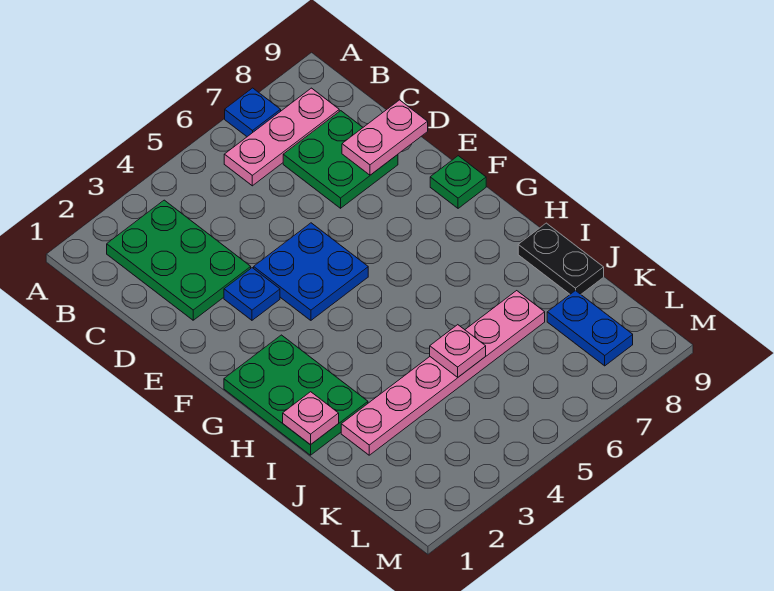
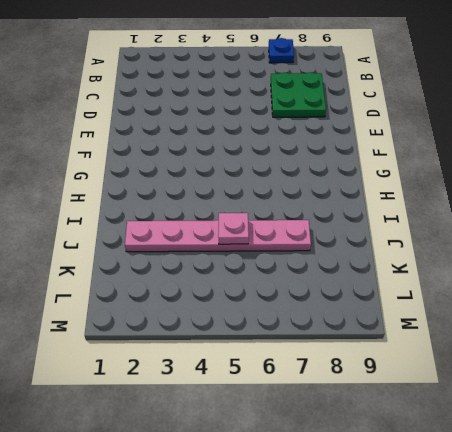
none -> green 2x3 plate [107,200,251,320]
none -> pink 1x3 plate [224,88,339,186]
none -> blue 1x1 plate [224,268,280,320]

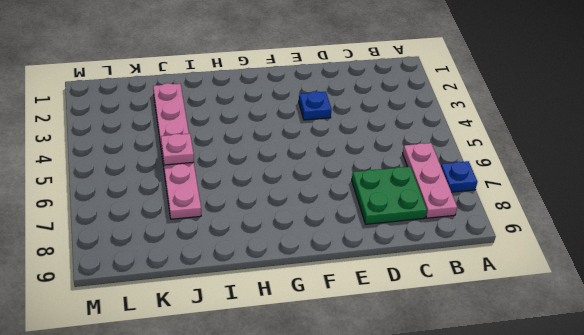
none -> green 2x3 plate [107,200,251,320]
none -> blue 2x2 plate [254,223,368,320]
none -> green 1x1 plate [430,156,486,208]

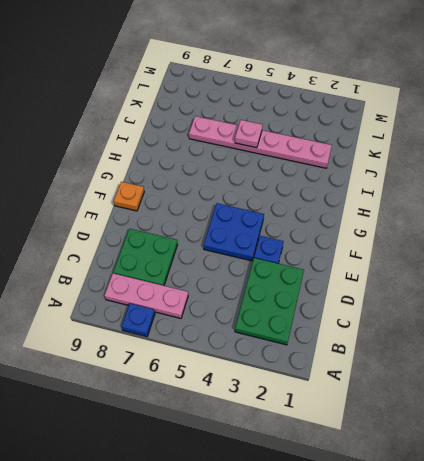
orange 1x1 plate [114,182,144,211] -> green 1x1 plate [430,156,486,208]
none -> green 2x3 plate [224,335,368,455]
none -> black 1x2 plate [518,223,604,294]
none -> blue 1x2 plate [547,290,633,366]

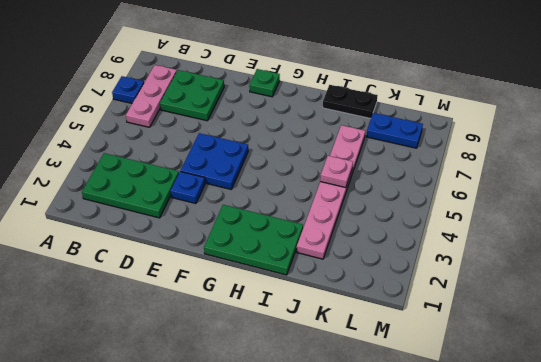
none -> pink 1x2 plate [342,100,428,175]
none -> pink 1x1 plate [283,392,339,445]

